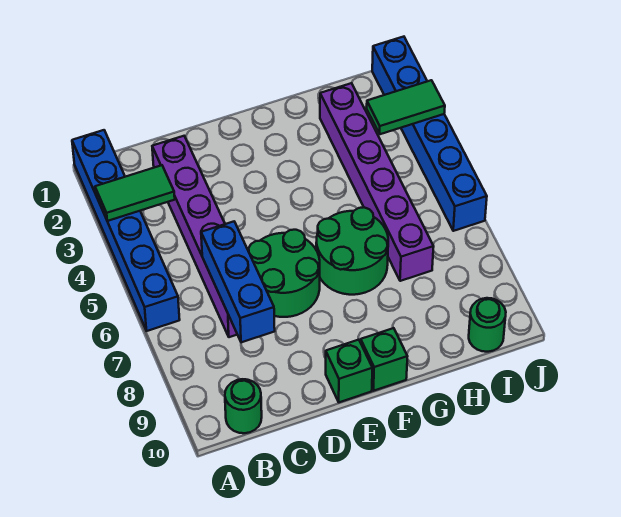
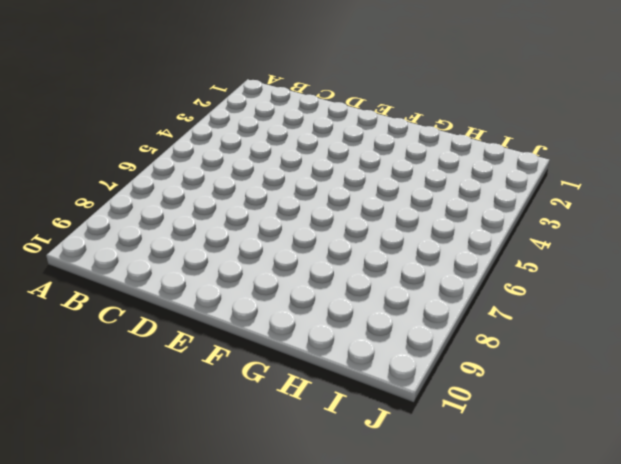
none -> blue 1x6 brick [72,130,180,331]
none -> green 1x1 round brick [225,379,262,433]
none -> purple 1x6 brick [152,136,237,337]

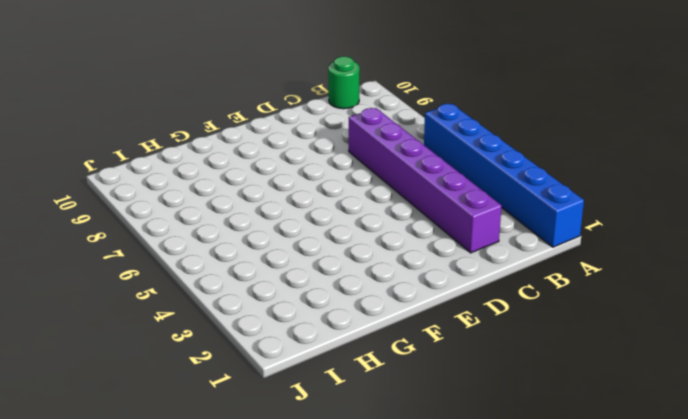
none -> green 2x2 round brick [249,230,320,317]
none -> green 1x1 brick [326,339,372,402]
none -> green 2x2 round brick [316,208,388,295]

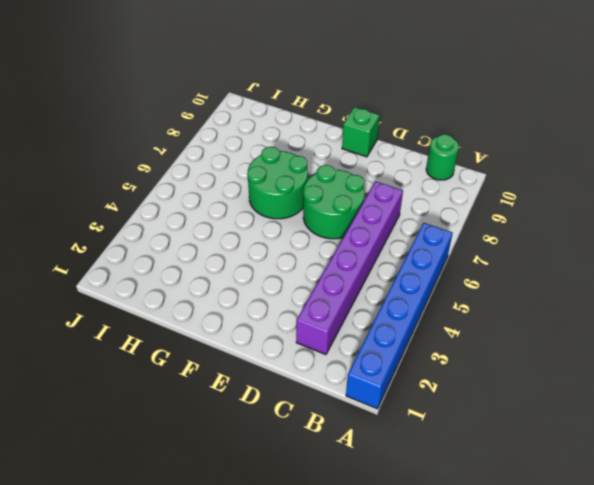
none -> green 1x1 brick [361,328,408,391]
none -> purple 1x6 brick [320,83,434,281]
none -> green 1x1 round brick [469,298,506,352]

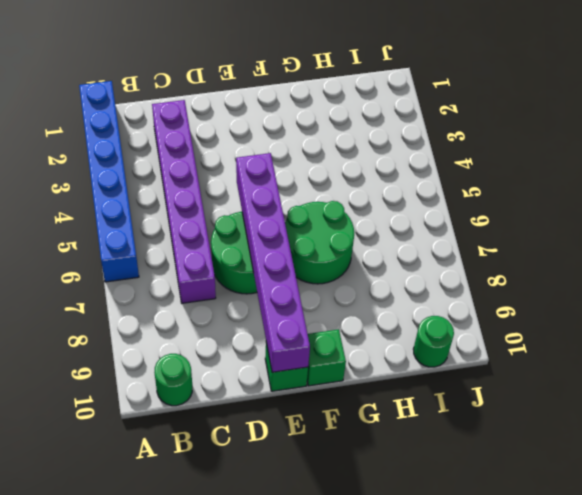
purple 1x6 brick [236,153,310,372] -> purple 1x6 brick moved to [320,83,434,281]
none -> blue 1x6 brick [372,37,487,231]
none -> green 1x2 tile [95,165,175,221]
none -> blue 1x3 brick [201,222,275,342]

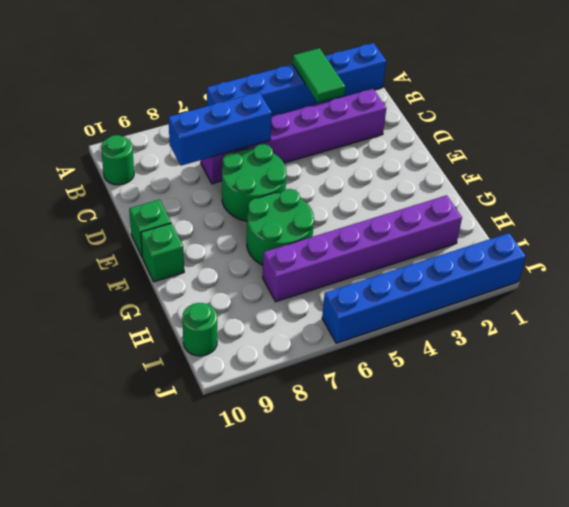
none -> green 1x2 tile [367,80,445,134]

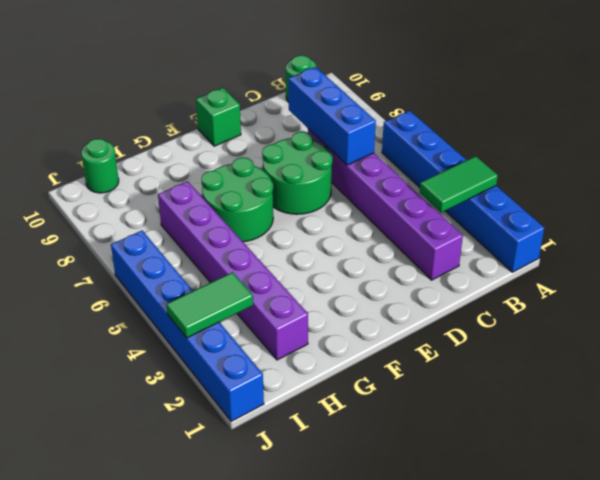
none -> green 1x1 brick [361,328,408,391]

